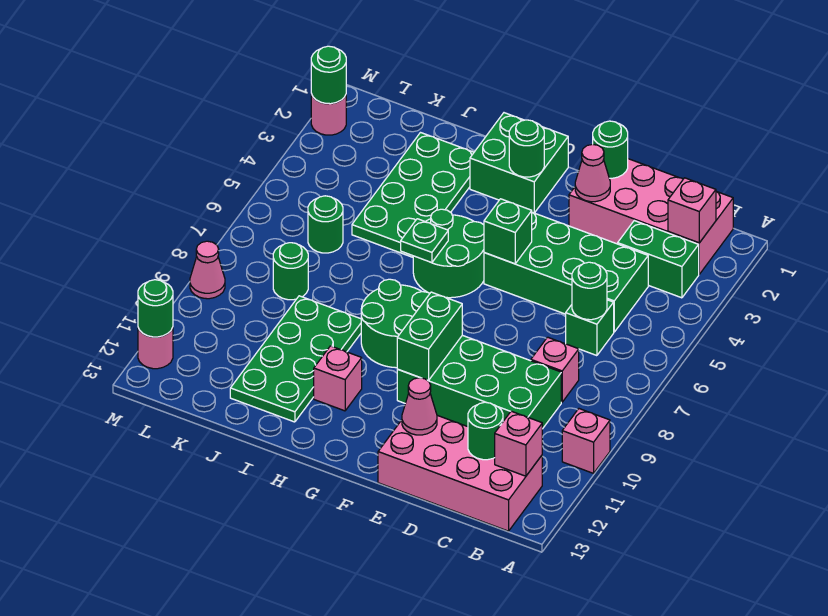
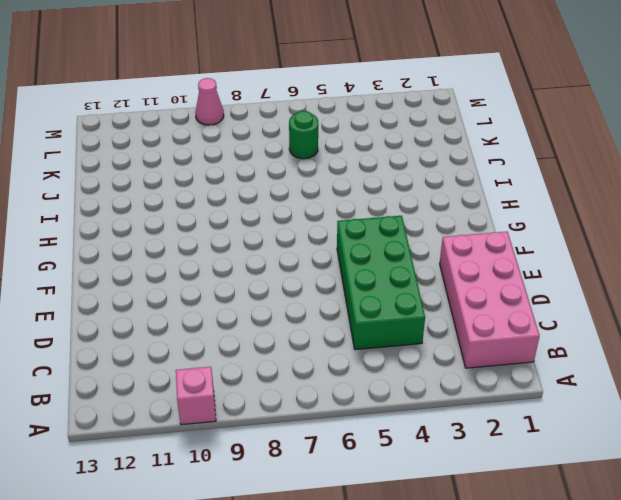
none -> green 1x2 brick [618,221,699,298]
none -> pink 2x4 brick [378,415,542,531]
none -> green 1x1 brick [566,300,614,356]
none -> pink 1x1 brick [531,337,579,402]

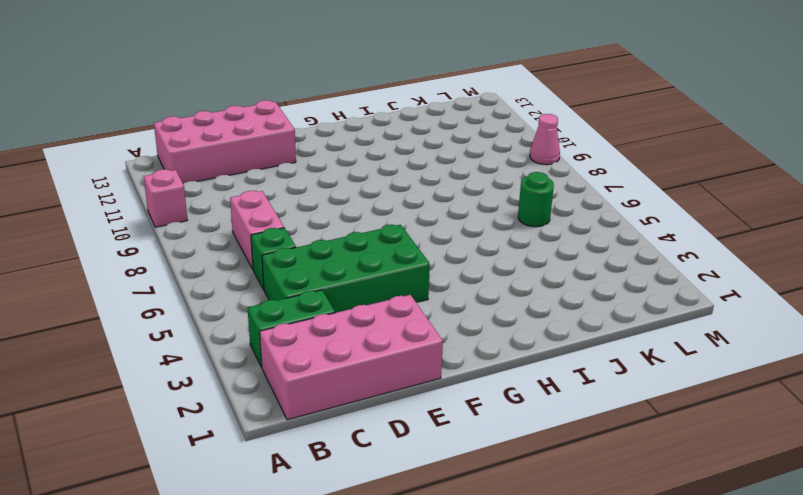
pink 1x2 brick [230,191,284,269] -> pink 1x1 brick [531,337,579,402]
none -> green 2x4 brick [397,335,561,429]
none -> green 2x2 brick [470,113,568,213]
none -> green 2x2 round brick [413,209,484,298]
none -> green 2x2 round brick [361,279,430,368]

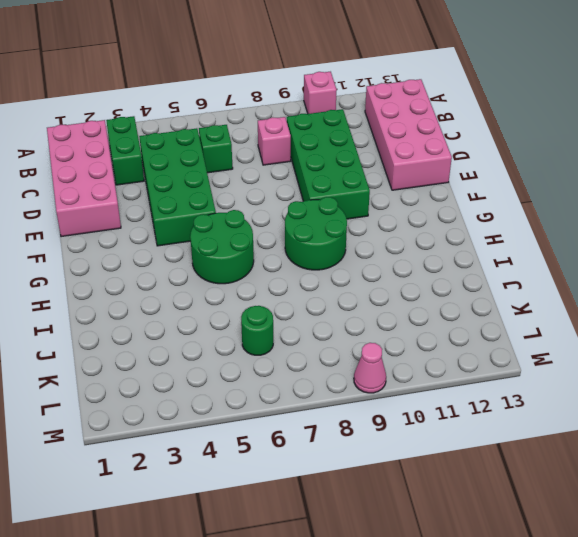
none -> green 2x2 brick [470,113,568,213]
none -> pink 1x1 brick [314,346,362,411]
none -> green 2x4 plate [352,133,474,257]
none -> green 2x4 plate [230,296,361,422]

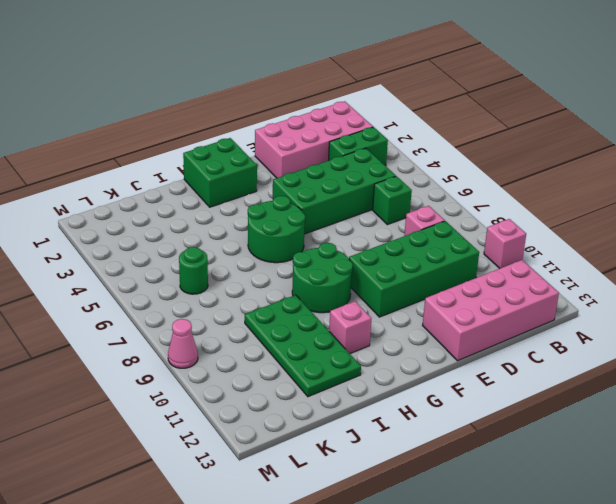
none -> green 2x4 plate [352,133,474,257]
none -> green 1x1 round brick [273,243,308,300]
none -> pink 1x1 round brick [311,94,346,135]
none -> pink 1x1 round brick [138,327,173,369]

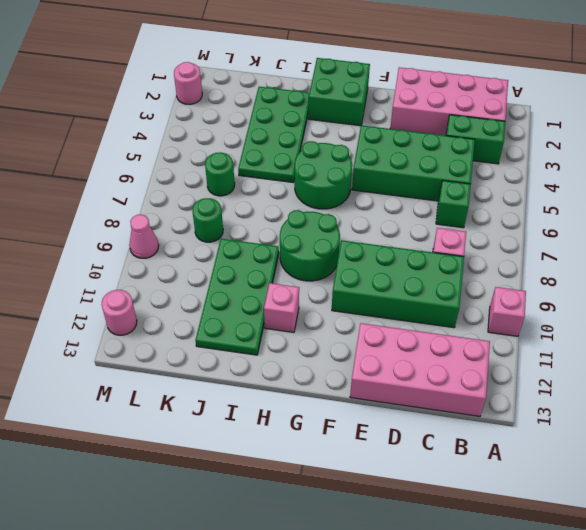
none -> pink 1x1 brick [668,178,716,243]
none -> pink 1x1 brick [495,411,542,476]
none -> green 1x1 round brick [572,262,607,320]
none -> green 1x1 round brick [468,402,503,460]

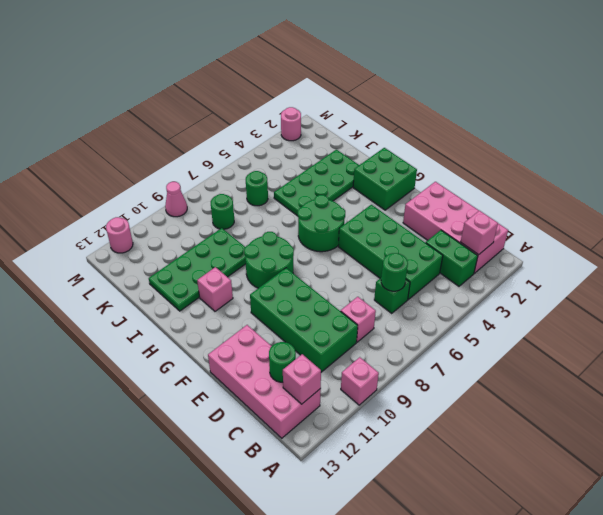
none -> green 1x1 round brick [593,121,628,178]
none -> pink 1x1 cone [575,144,610,202]
none -> pink 1x1 cone [402,378,437,435]
none -> green 1x1 brick [484,199,532,264]

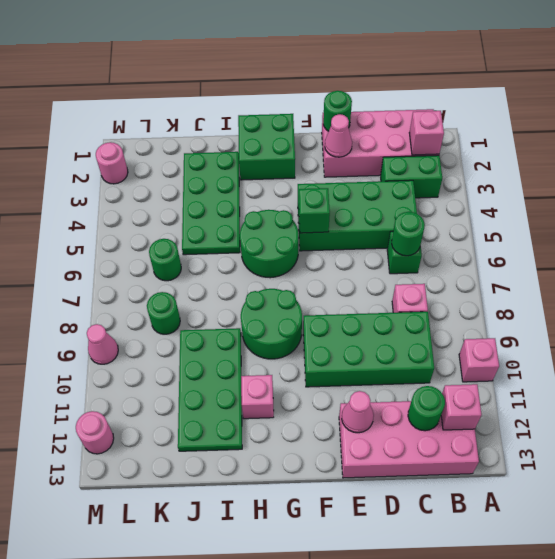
none -> green 1x2 brick [397,292,462,380]
none -> green 1x1 round brick [509,120,544,177]
none -> green 1x1 plate [401,219,448,263]
none -> green 1x1 round brick [311,46,346,104]

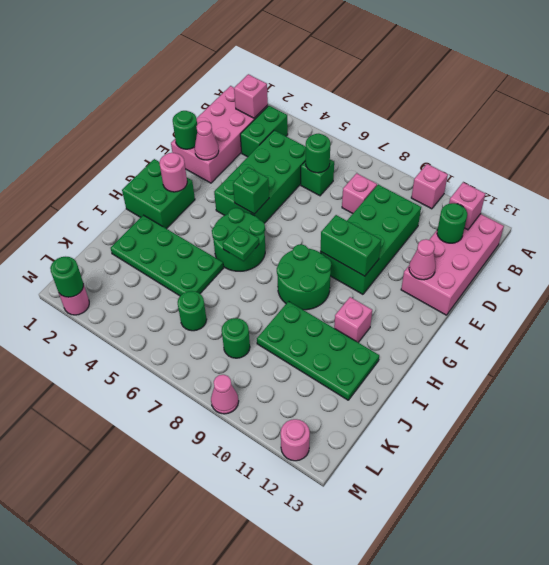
pink 1x1 round brick [159,153,187,192] -> green 1x1 round brick [509,120,544,177]
none -> green 1x1 round brick [138,280,173,337]

